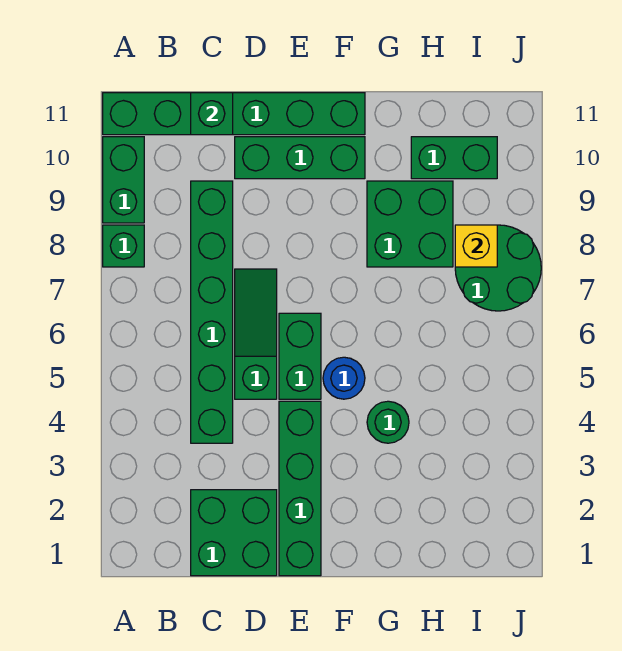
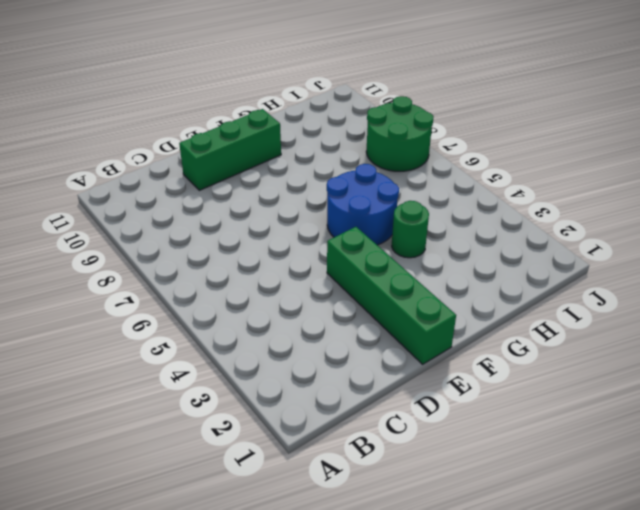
blue 2x2 round brick [327,164,399,245] -> blue 1x1 round brick [323,357,365,399]
none -> green 1x1 brick [103,225,144,267]
none -> green 1x2 brick [103,137,144,223]
none -> green 1x6 brick [103,93,365,135]

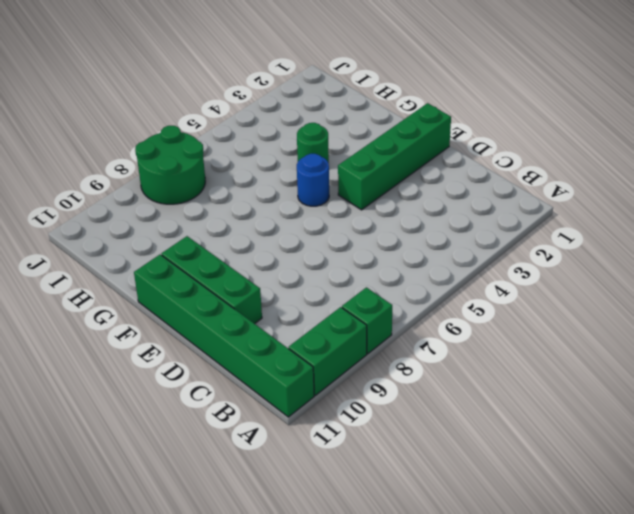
none -> green 2x2 brick [191,490,277,576]
none -> green 1x6 brick [191,181,233,443]
none -> green 1x3 slope [235,269,277,399]

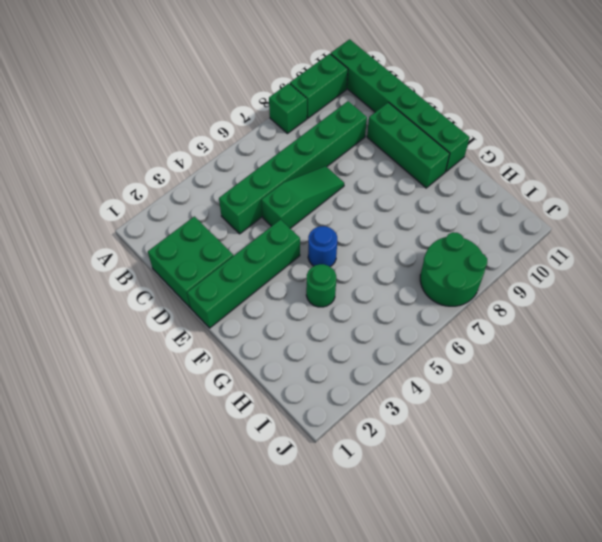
none -> green 1x2 brick [279,313,321,399]
none -> green 2x2 brick [367,181,453,267]
none -> green 1x2 brick [411,137,497,179]

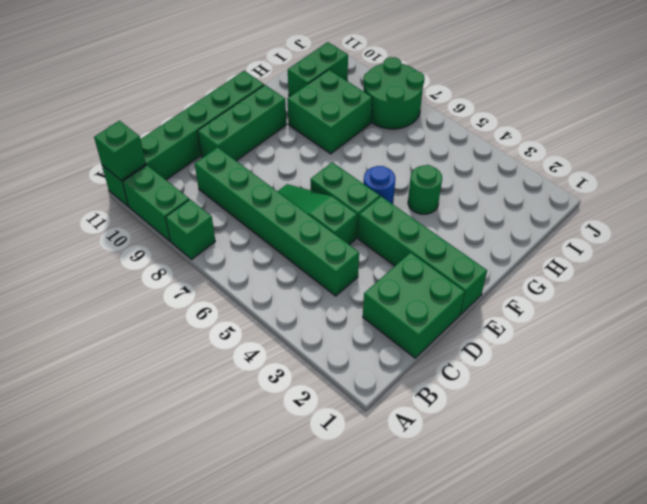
green 1x1 brick [94,121,146,180] -> green 1x1 brick moved to [191,93,233,135]
none -> yellow 1x1 brick [455,225,497,267]

